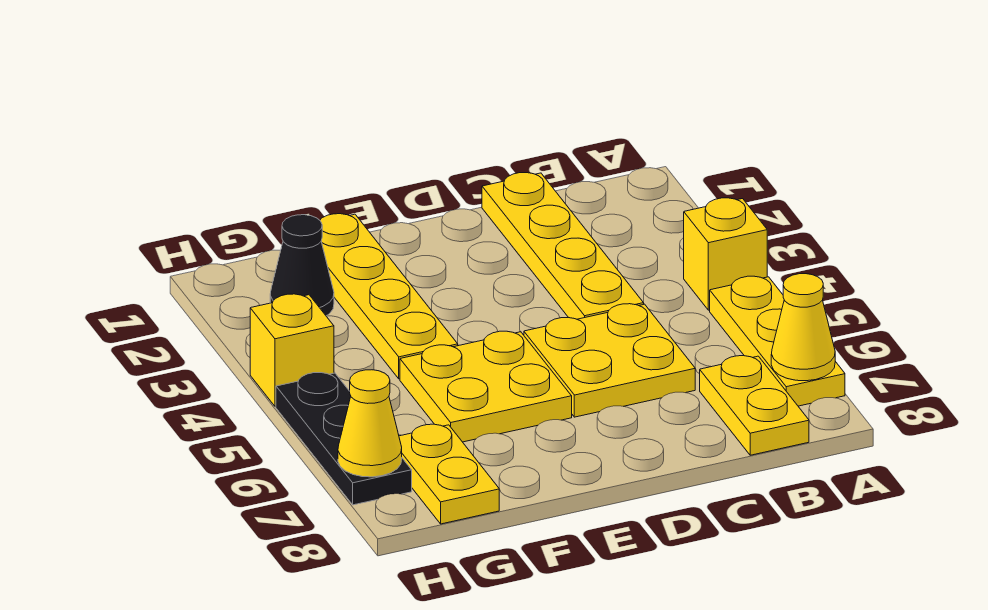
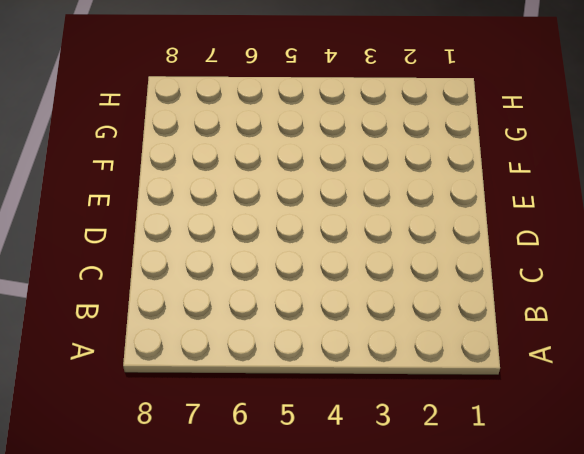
none -> yellow 1x1 brick [684,198,767,310]
none -> yellow 1x3 plate [710,276,845,406]
none -> yellow 1x2 plate [700,356,809,455]

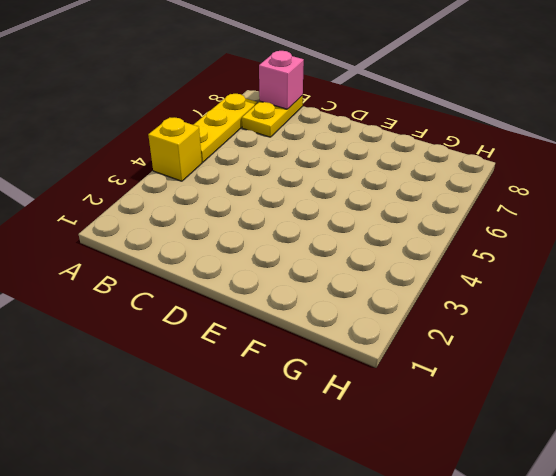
pink 1x1 brick [259,51,304,109] -> none
none -> yellow 1x4 plate [482,173,644,319]
none -> yellow 2x2 plate [524,304,695,417]
none -> yellow 2x2 plate [400,331,572,442]

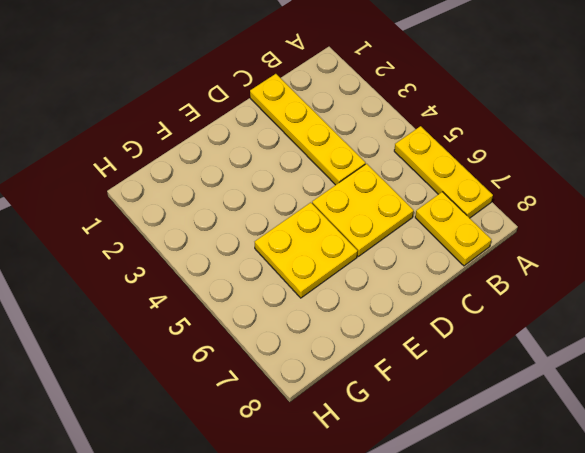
none -> yellow 1x1 brick [684,198,767,310]
none -> yellow 1x4 plate [320,214,458,379]
none -> black 1x1 cone [270,215,334,316]

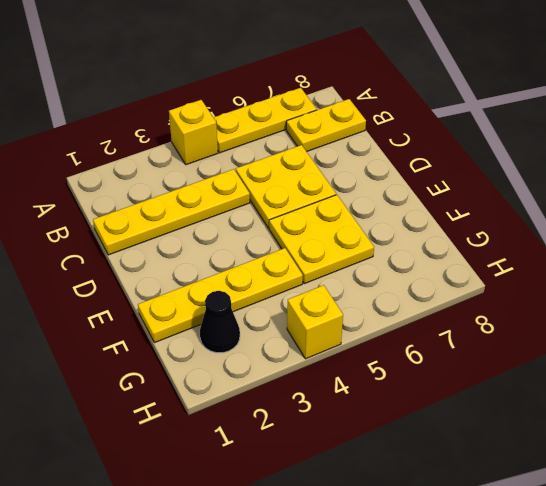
none -> yellow 1x2 plate [399,424,499,524]
none -> black 1x3 plate [276,373,412,505]
none -> yellow 1x1 cone [771,274,835,381]

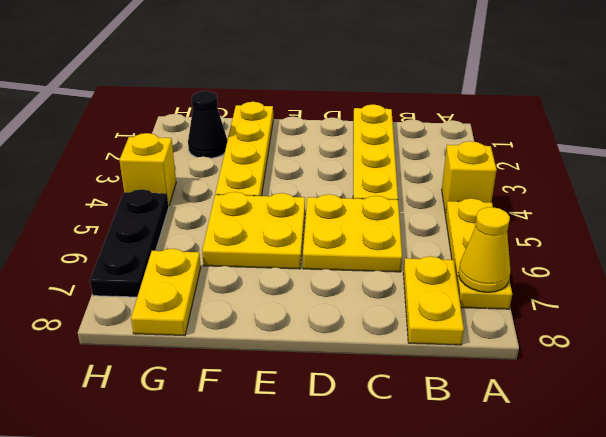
none -> yellow 1x1 cone [338,370,402,477]

